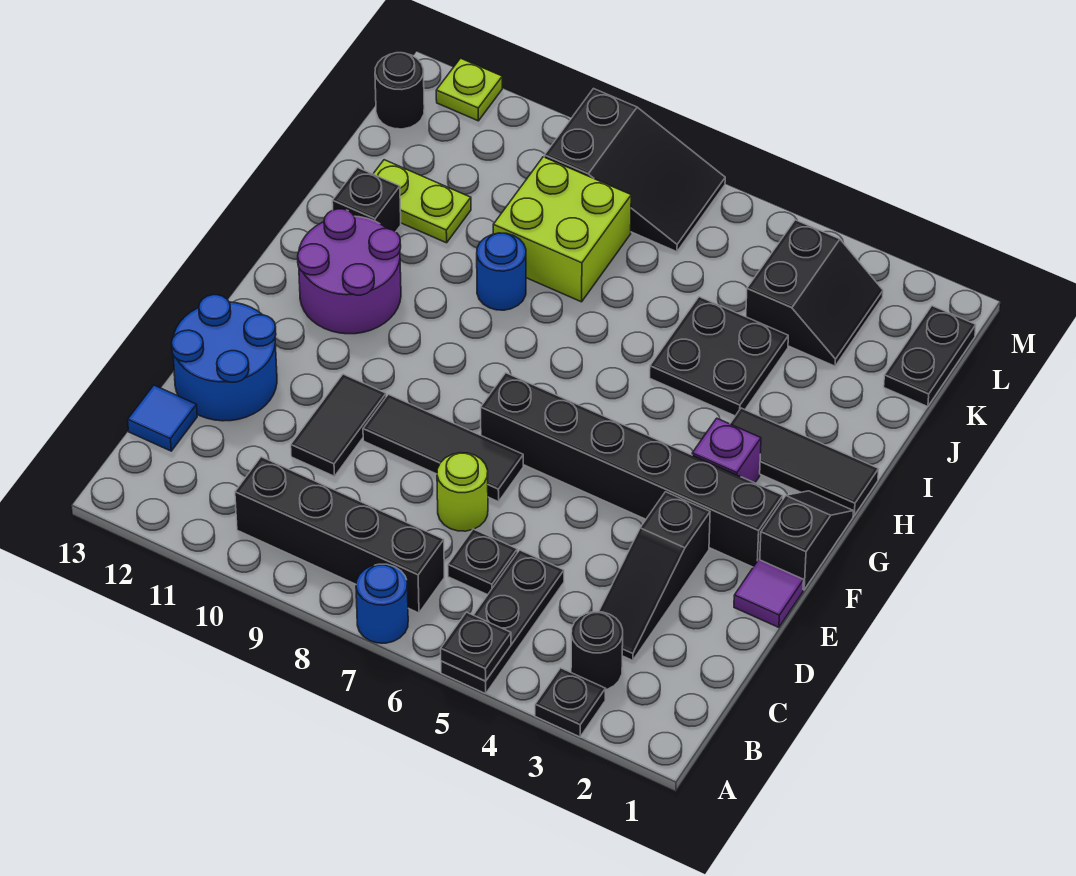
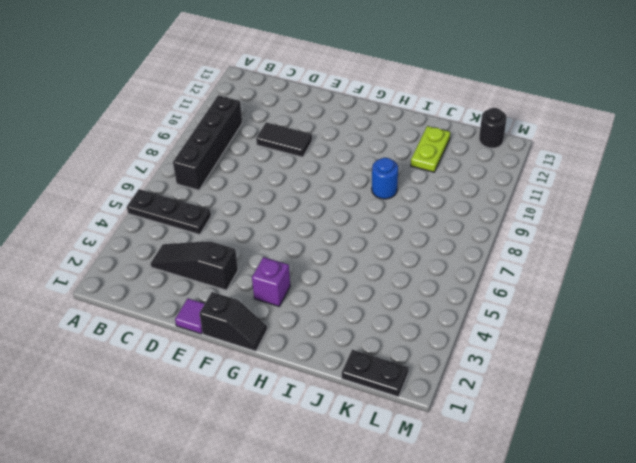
none -> black 1x1 plate [535,668,605,737]
none -> blue 1x1 round brick [356,564,408,643]
none -> black 1x1 round brick [571,612,623,690]

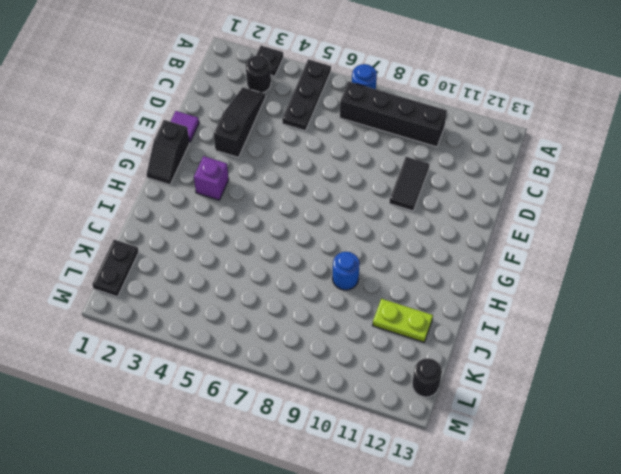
none -> black 1x1 plate [448,529,517,595]
none -> blue 1x1 tile [128,385,197,451]
none -> lime 1x1 round brick [437,453,488,531]

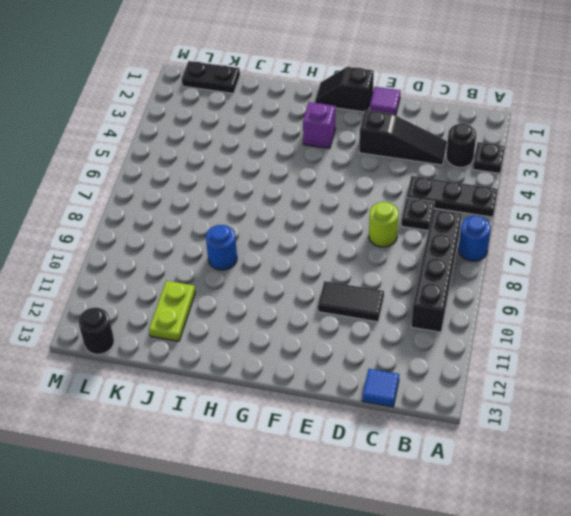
none -> blue 2x2 round brick [172,295,277,421]
none -> black 1x3 tile [363,394,523,502]
none -> black 1x6 brick [481,373,783,567]

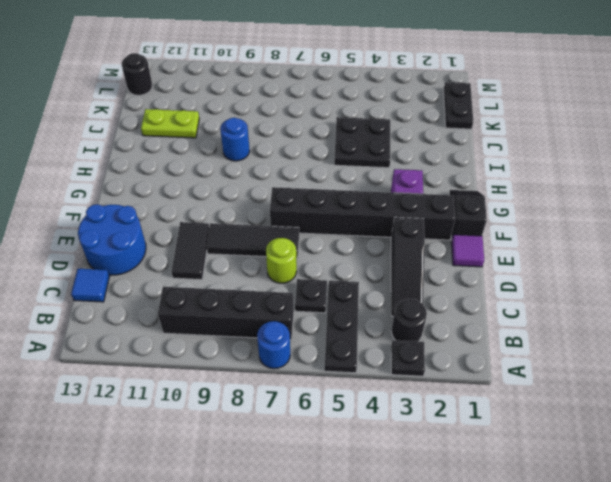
none -> purple 2x2 round brick [298,209,401,334]
none -> black 1x3 tile [730,408,879,516]
none -> black 1x1 brick [332,168,401,232]

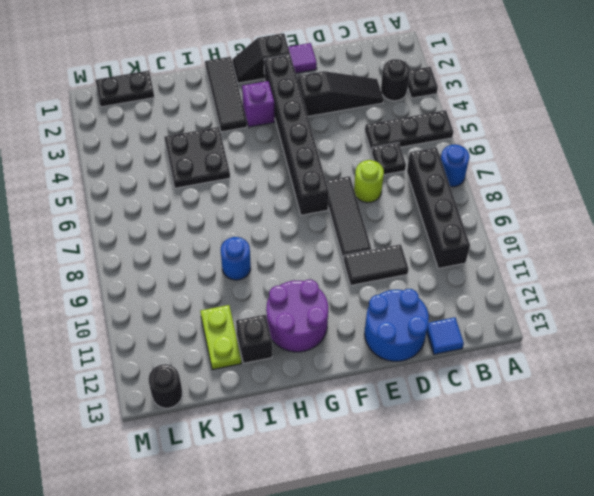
none -> lime 2x2 brick [493,157,631,302]
none -> black 2x2 slope [746,220,883,366]
none -> black 2x3 slope [544,89,725,252]

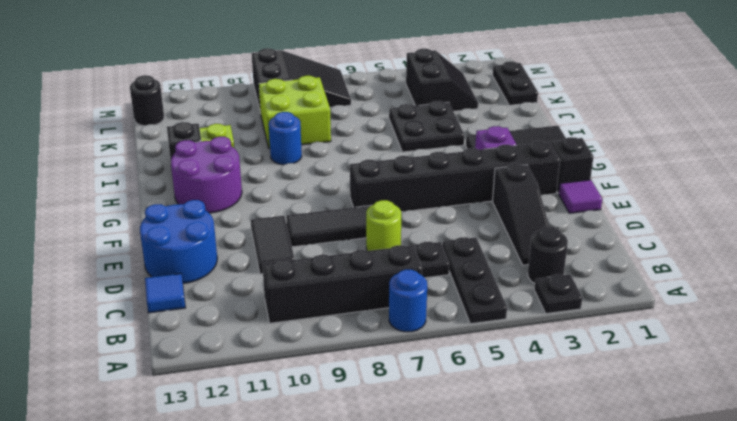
none -> lime 1x1 plate [436,58,502,121]
none -> black 1x1 plate [441,612,511,681]

